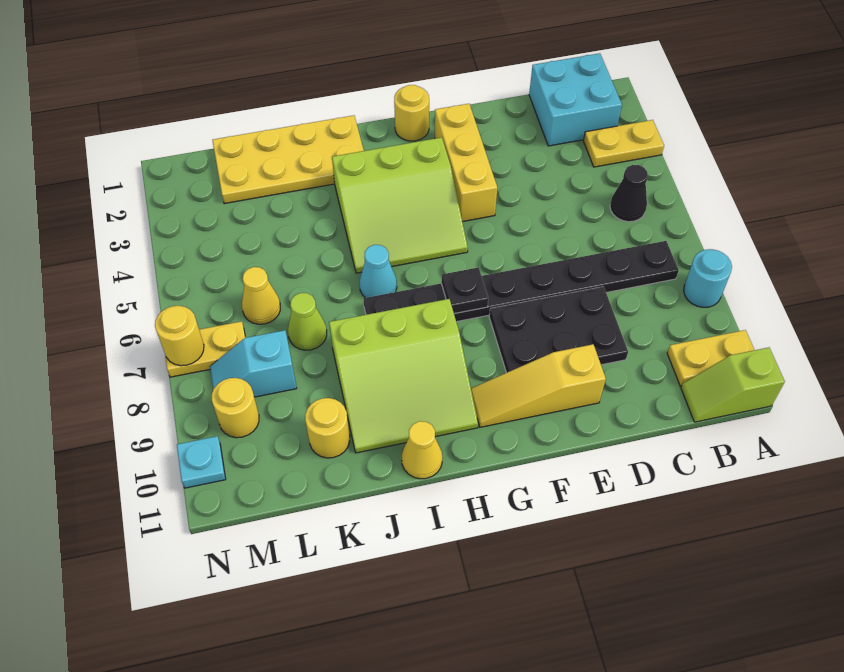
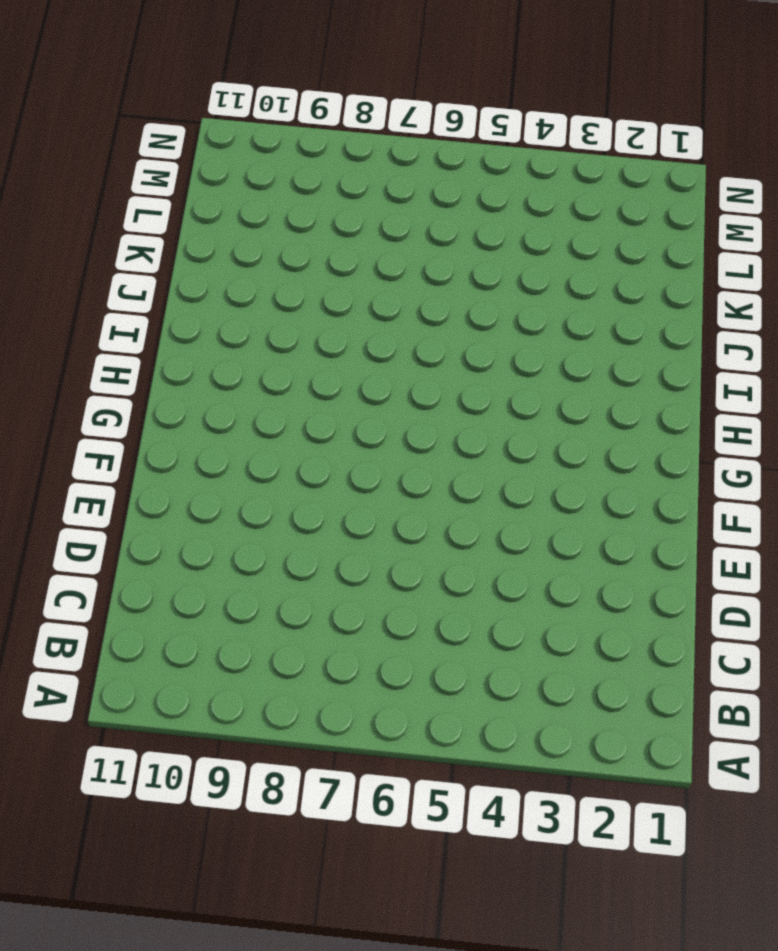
none -> yellow 1x2 plate [584,120,664,167]
none -> cyan 1x1 round brick [684,249,732,307]
none -> yellow 1x2 plate [667,330,754,386]

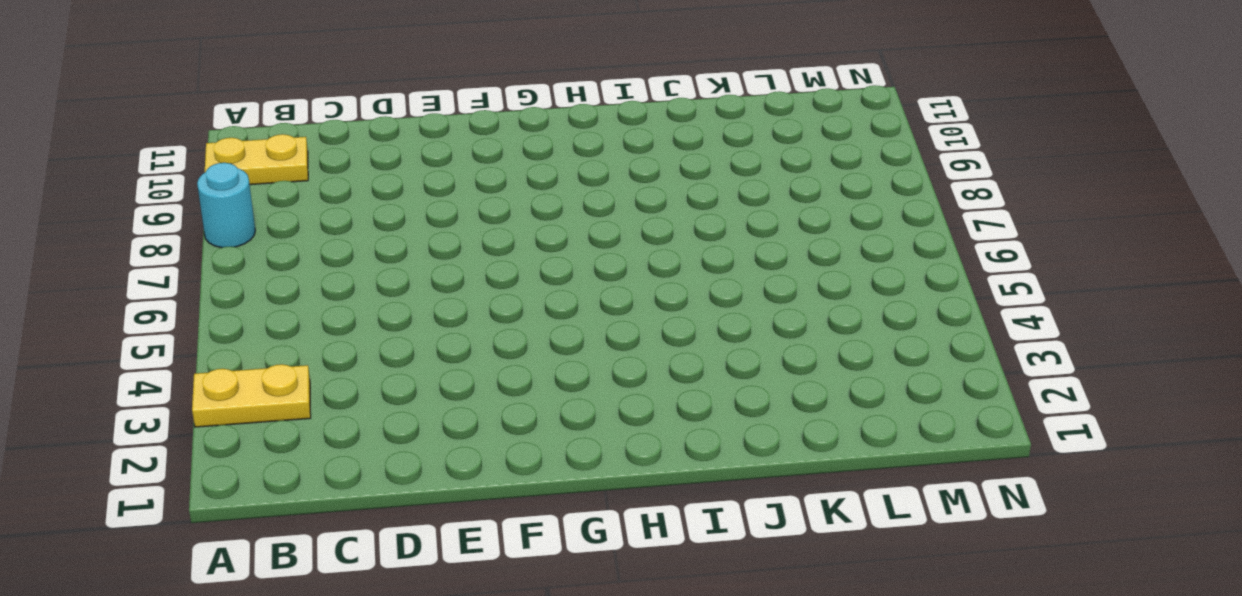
none -> lime 1x2 slope [681,347,785,422]
none -> cyan 2x2 brick [529,53,622,146]
none -> black 1x1 cone [610,165,648,222]

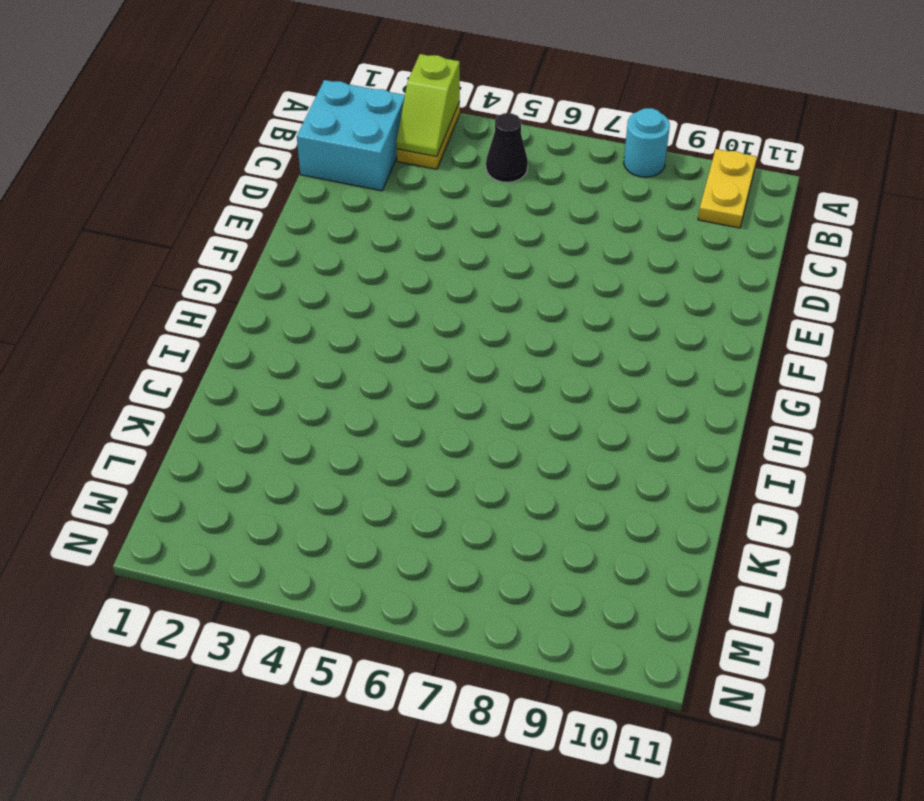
lime 1x2 slope [396,54,460,157] -> lime 1x2 slope moved to [681,347,785,422]
none -> black 1x8 plate [363,241,679,322]
none -> black 2x3 plate [489,287,628,373]
none -> yellow 1x3 slope [471,344,606,427]

